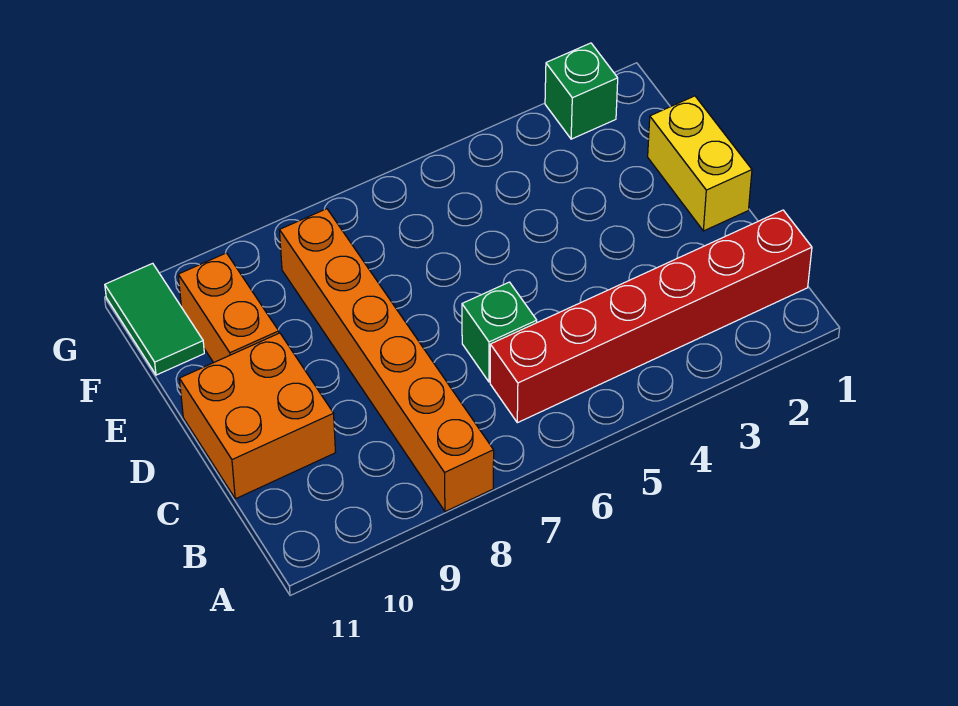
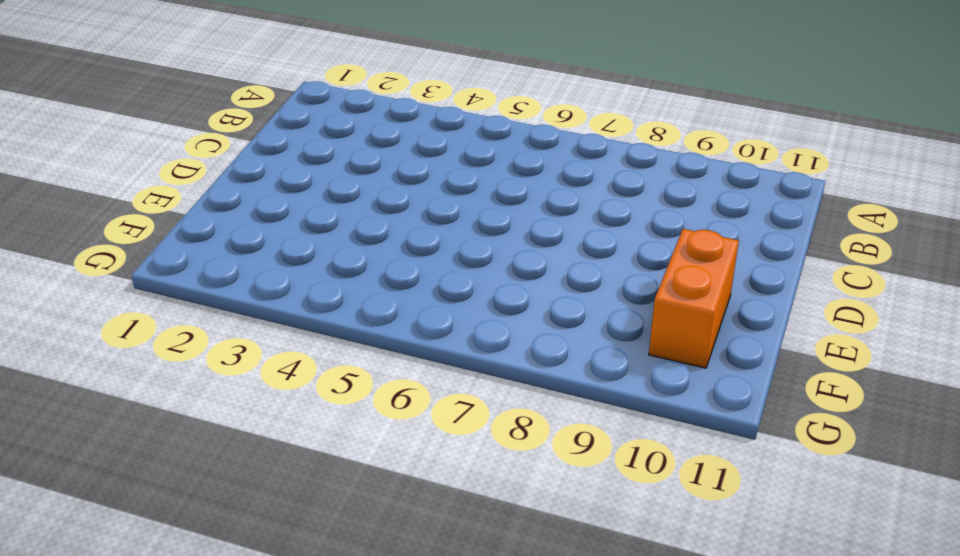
none -> orange 1x6 brick [280,209,494,512]
none -> red 1x6 brick [490,210,812,423]

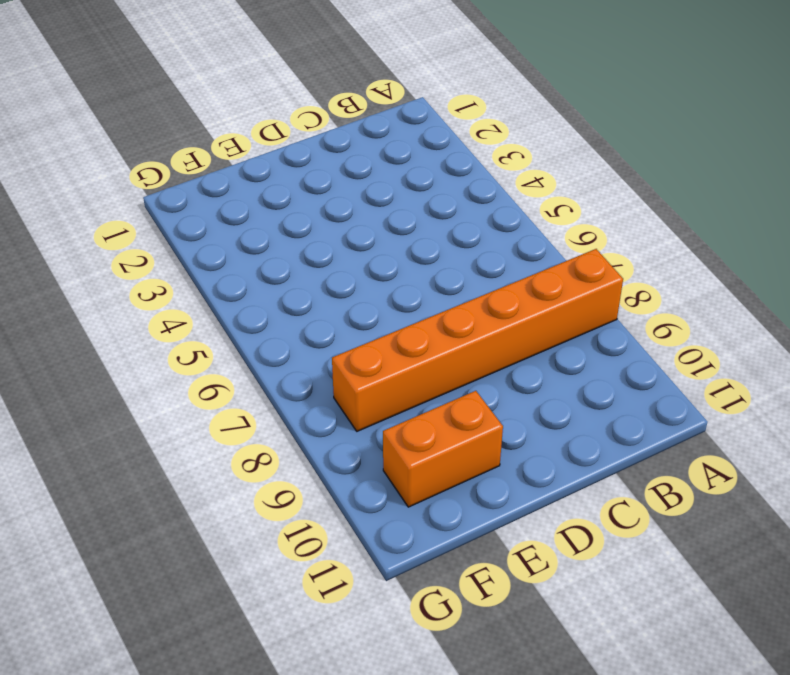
none -> red 1x6 brick [490,210,812,423]
none -> green 1x1 brick [462,282,537,382]

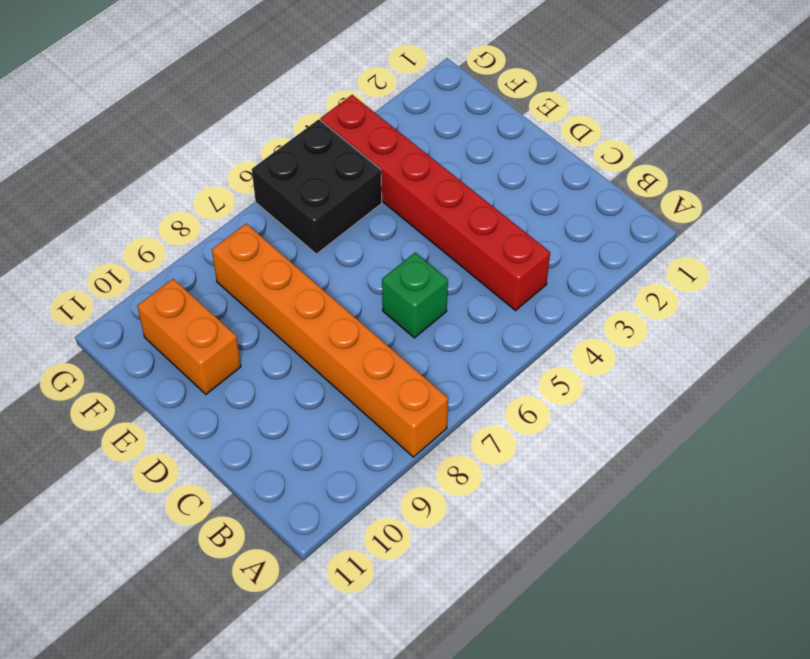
red 1x6 brick [320,95,550,310] -> red 1x6 brick turned to [490,210,812,423]
black 2x2 brick [252,119,382,254] -> none
none -> orange 2x2 brick [179,333,335,499]
none -> yellow 1x2 brick [648,96,752,231]

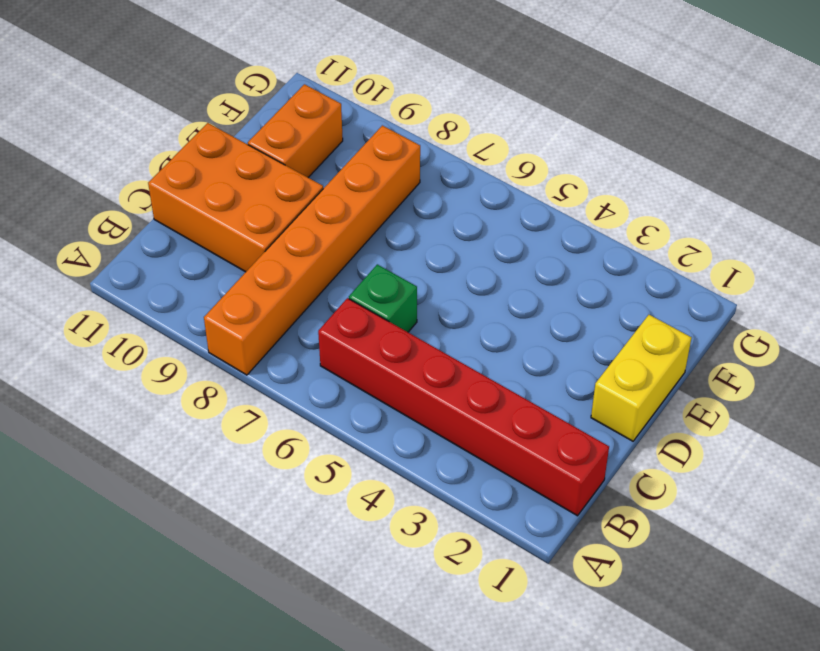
orange 2x3 brick [148,123,323,272] -> orange 2x2 brick [179,333,335,499]
none -> green 1x2 tile [105,263,204,375]
none -> green 1x1 brick [545,43,618,139]

